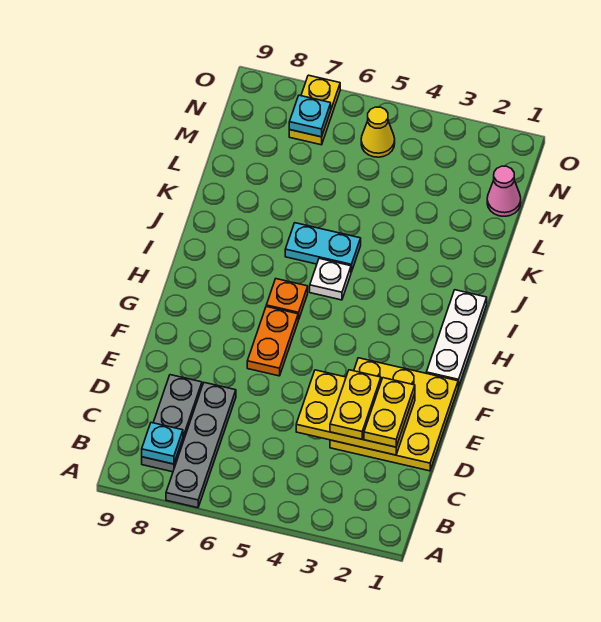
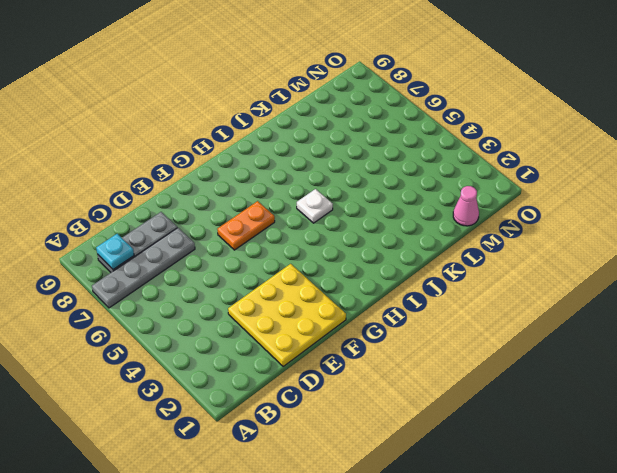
none -> white 1x3 plate [426,290,487,387]
none -> orange 1x1 plate [266,279,308,320]
none -> cyan 1x2 plate [285,223,361,272]

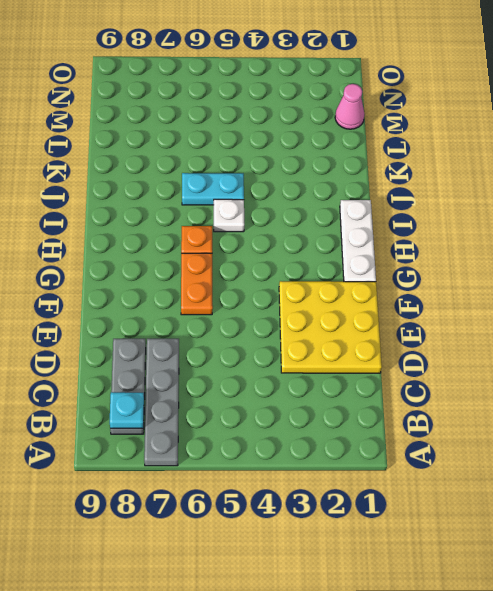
none -> yellow 1x1 cone [361,107,395,157]
none -> yellow 1x2 plate [289,75,340,145]
none -> yellow 2x3 plate [296,370,415,455]

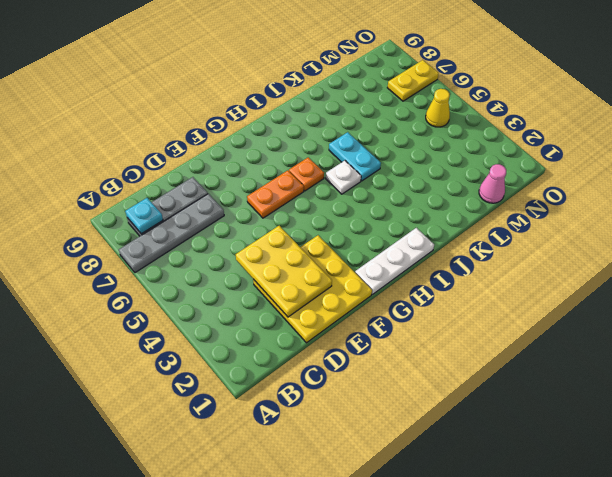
none -> cyan 1x1 plate [289,95,331,137]
none -> yellow 1x2 plate [364,378,415,447]
none -> yellow 1x2 plate [330,370,381,439]

